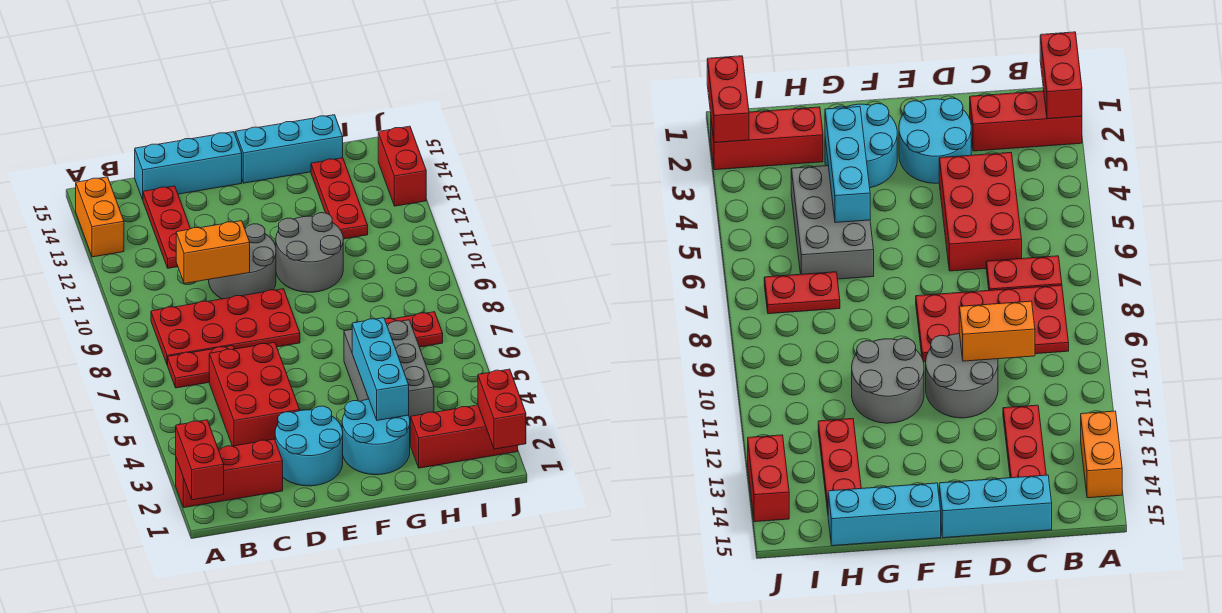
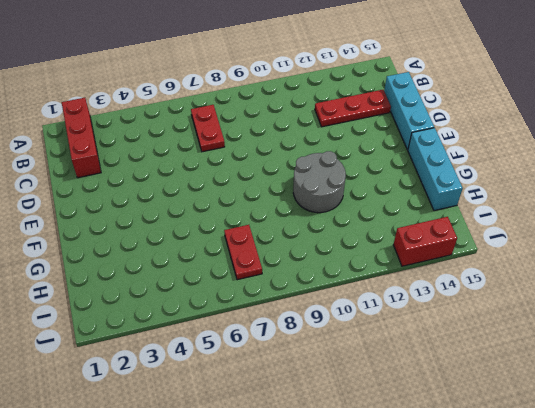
none -> orange 1x2 brick [76,177,124,257]
none -> red 2x4 plate [151,289,300,365]
none -> red 2x3 brick [209,342,300,446]

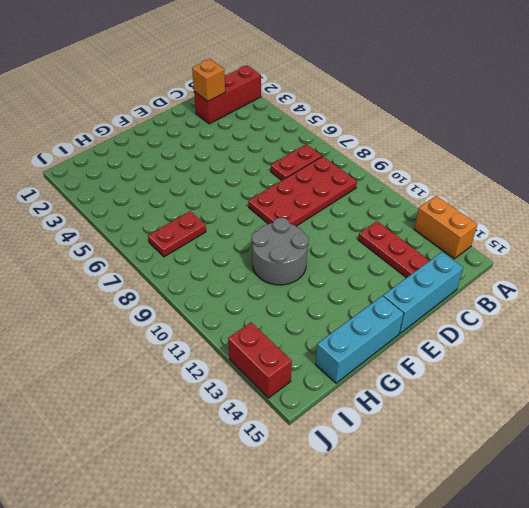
orange 1x1 brick [192,59,225,101] -> none
none -> red 2x3 brick [209,342,300,446]
none -> cyan 2x2 round brick [275,406,343,486]
none -> grey 2x2 round brick [209,224,276,299]

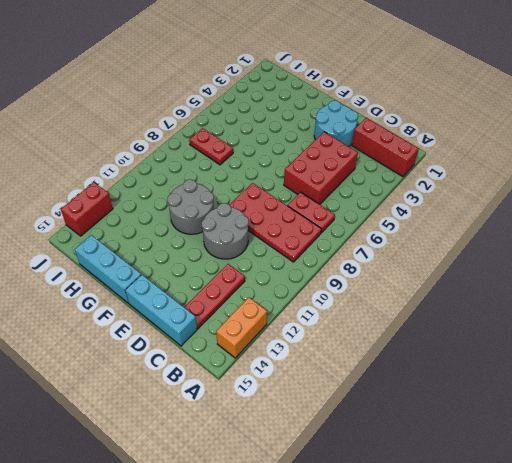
none -> cyan 2x2 round brick [342,399,410,475]
none -> grey 2x3 brick [344,320,434,421]
none -> red 1x3 brick [411,405,518,468]

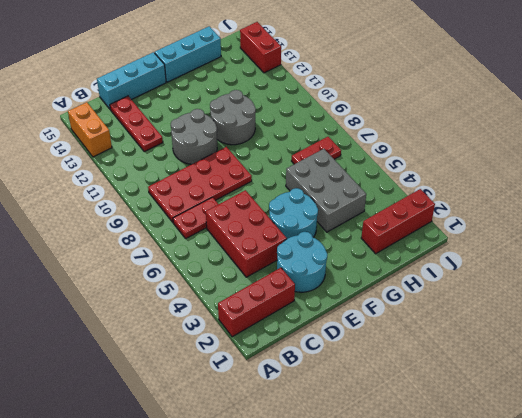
cyan 2x2 round brick [269,188,318,239] -> cyan 2x2 round brick moved to [342,399,410,475]
none -> red 1x3 plate [311,158,368,239]
none -> red 1x2 brick [176,420,224,500]
none -> orange 1x2 brick [176,221,250,284]

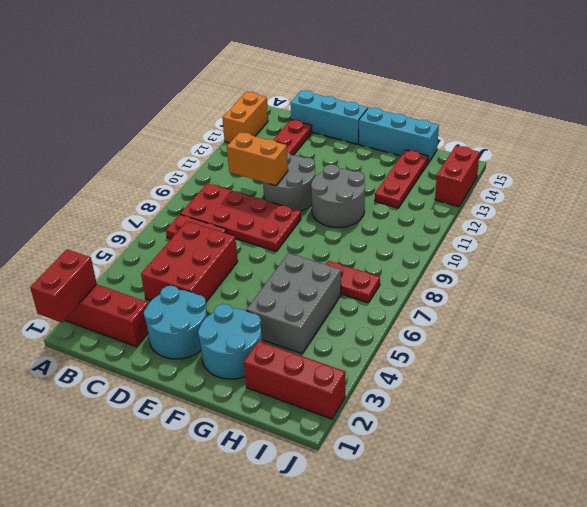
none -> cyan 1x3 brick [352,318,409,420]
none -> red 1x2 brick [478,369,526,449]

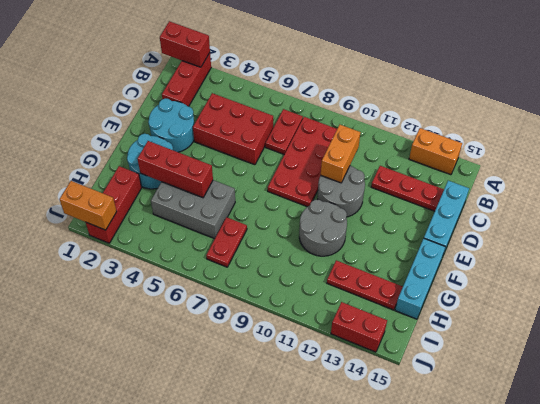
red 1x3 brick [138,141,213,198] -> cyan 1x3 brick [352,318,409,420]
orange 1x2 brick [60,181,117,230] -> red 1x2 brick [478,369,526,449]

